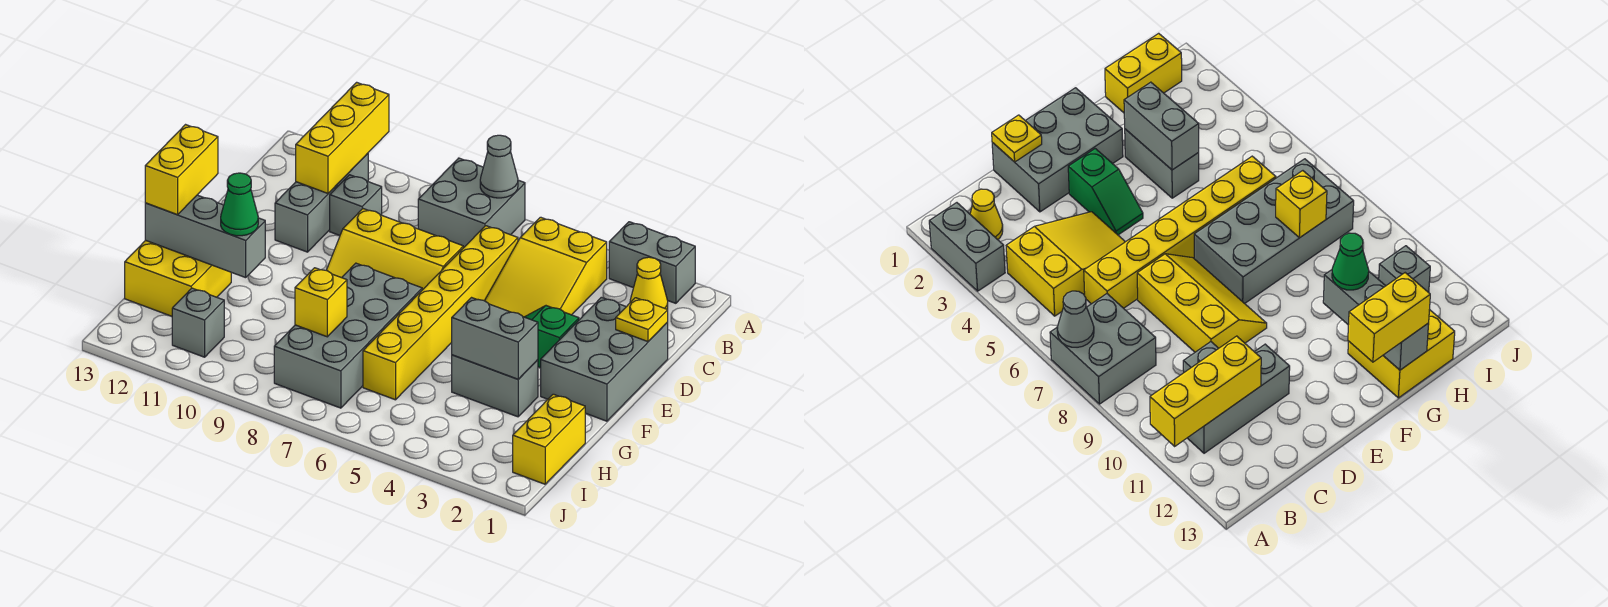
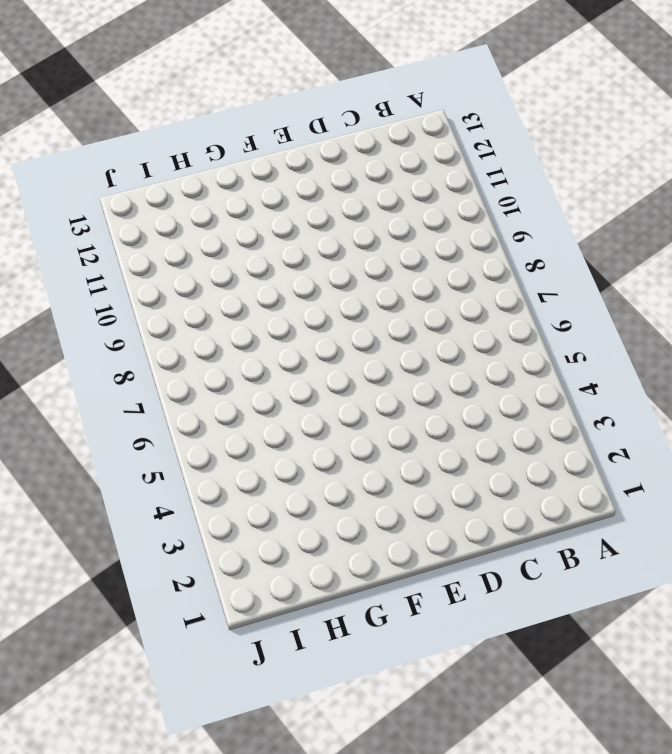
none -> grey 1x2 brick [609,222,695,303]
none -> grey 2x2 brick [418,158,525,248]
none -> yellow 1x1 cone [630,257,668,309]

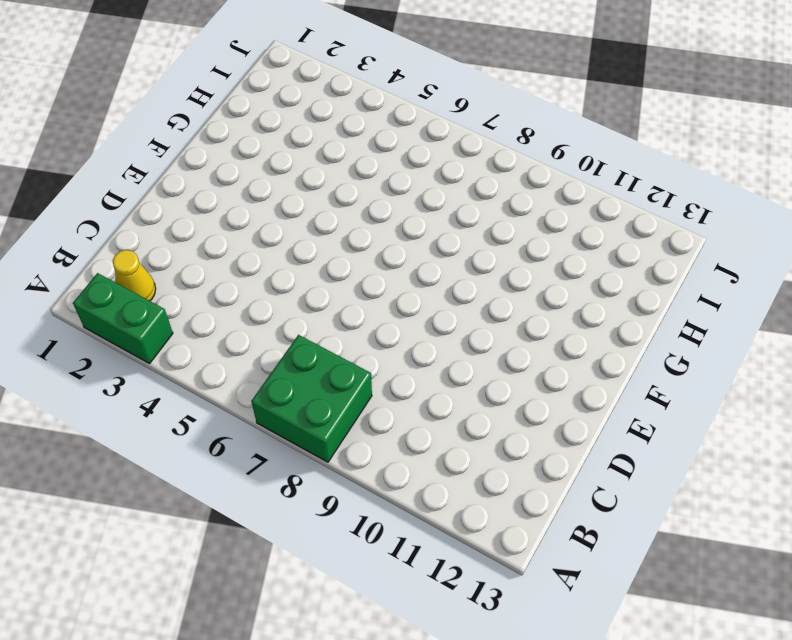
green 1x2 brick [73,273,173,364] -> grey 1x2 brick [609,222,695,303]
green 2x2 brick [251,335,372,462] -> grey 2x2 brick [418,158,525,248]
none -> yellow 2x3 slope [485,217,607,317]
none -> grey 1x3 brick [275,153,368,252]
none -> yellow 1x6 brick [363,226,518,400]

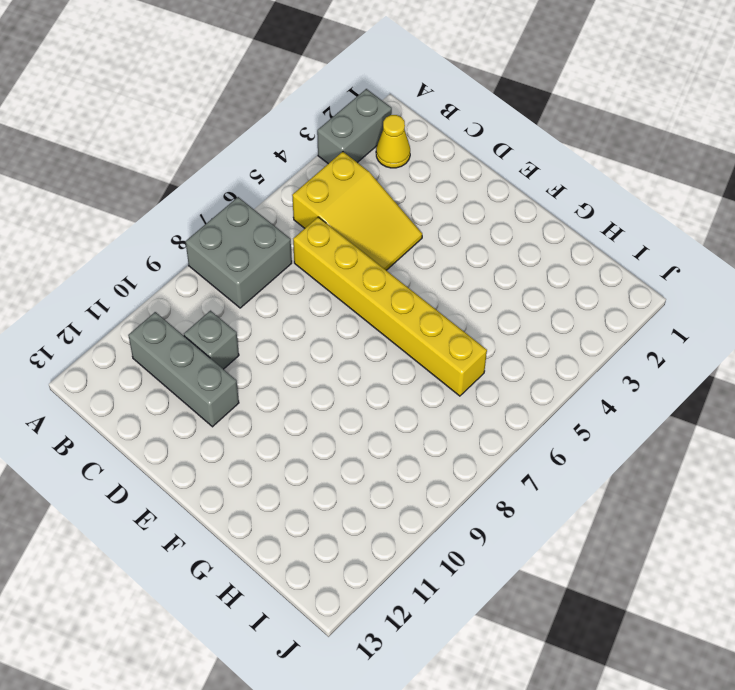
none -> grey 2x3 brick [541,297,668,421]
none -> yellow 2x3 slope [326,209,463,290]
none -> green 1x2 slope [525,306,579,368]

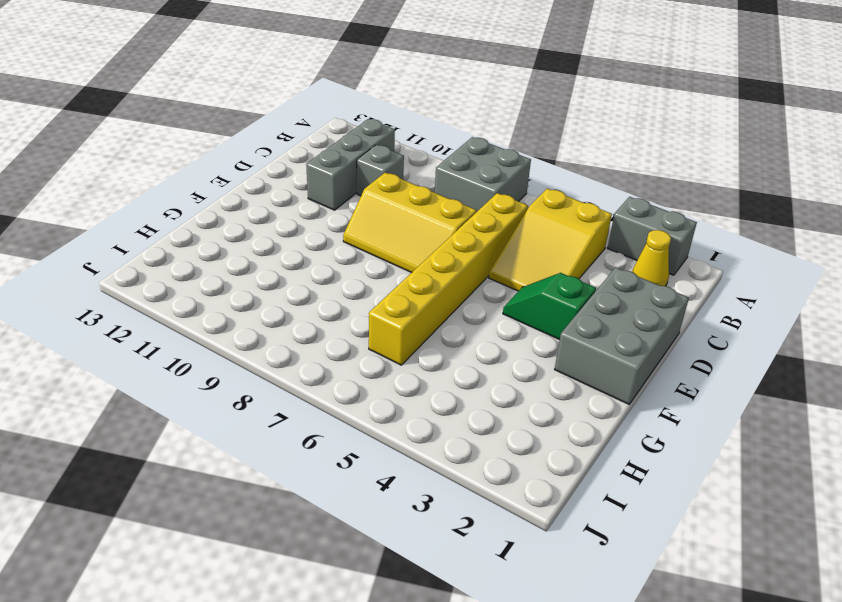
none -> grey 2x4 brick [274,263,422,408]
none -> grey 1x2 brick [452,355,538,417]
none -> yellow 2x2 brick [125,240,231,316]

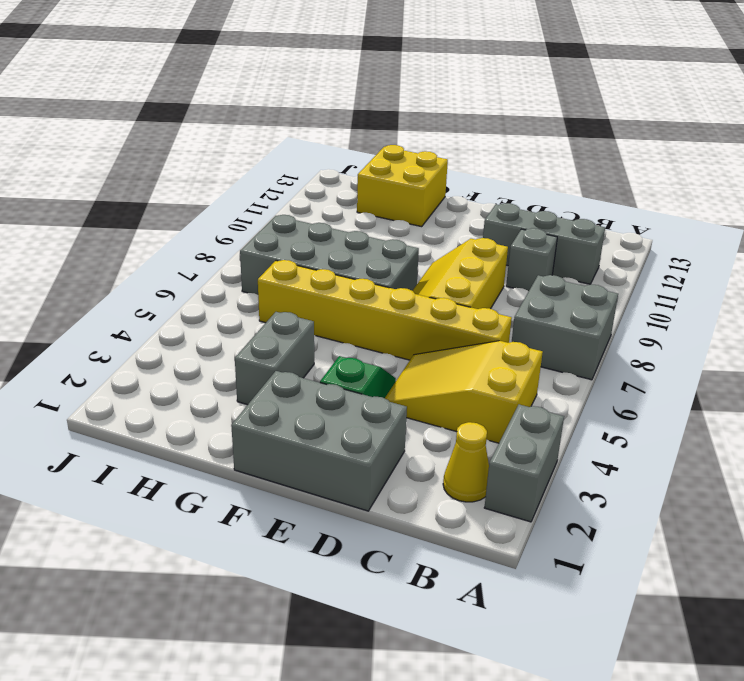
none -> yellow 1x2 brick [513,394,586,484]
none -> grey 1x1 brick [172,288,224,357]
none -> grey 1x1 cone [480,135,518,198]

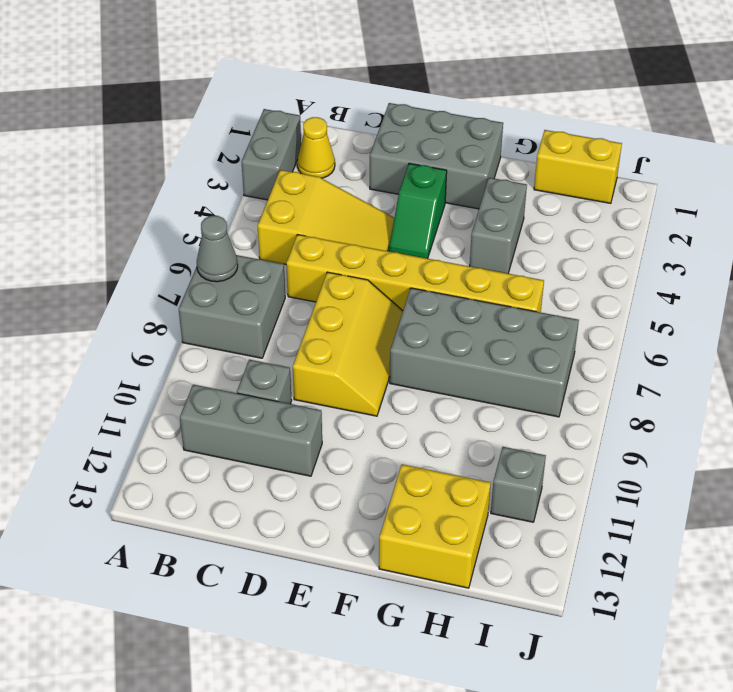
none -> yellow 1x3 brick [296,82,389,193]
none -> yellow 1x1 plate [616,298,668,342]
none -> grey 1x2 brick [452,298,538,379]

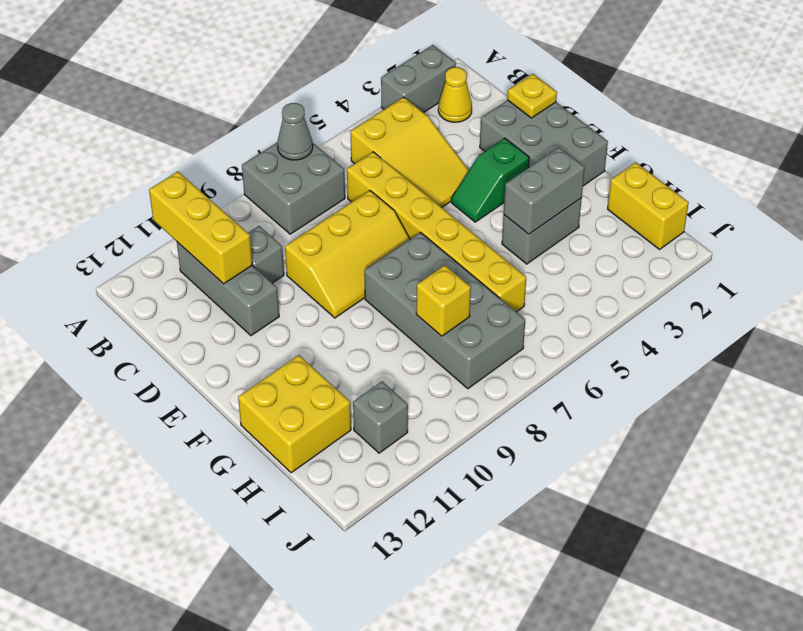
none -> grey 1x3 brick [145,195,265,278]
none -> yellow 1x2 brick [145,125,218,215]
none -> green 1x1 cone [221,173,258,236]

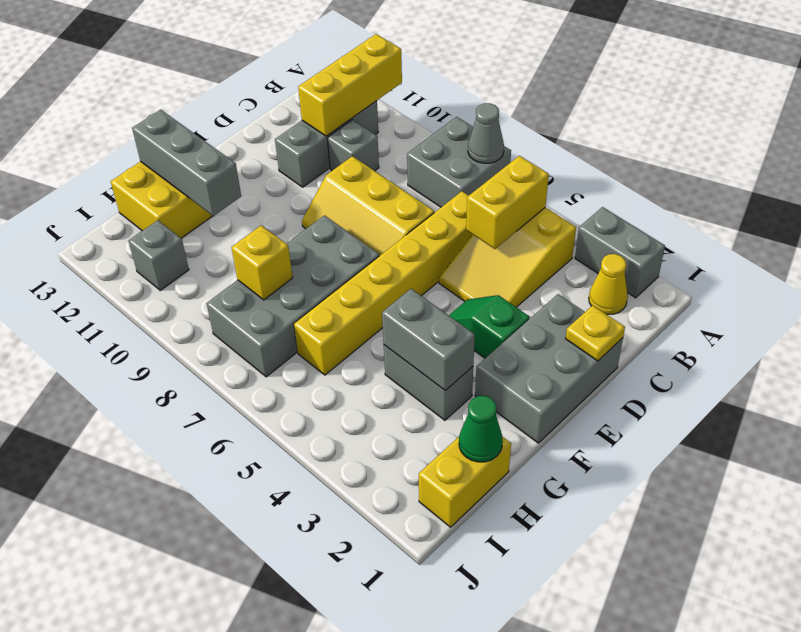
yellow 1x2 brick [466,156,549,249] -> yellow 1x2 brick moved to [145,125,218,215]
green 1x1 cone [459,396,503,462] -> green 1x1 cone moved to [221,173,258,236]

